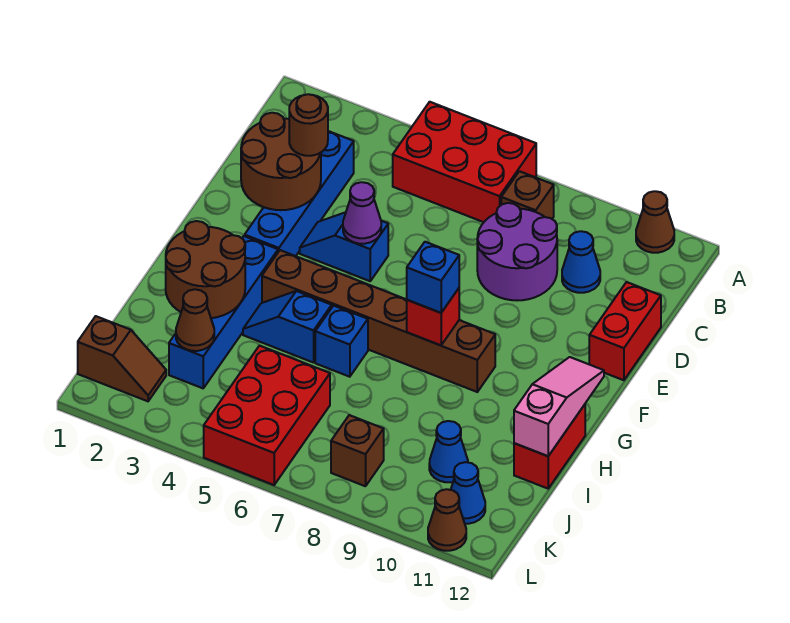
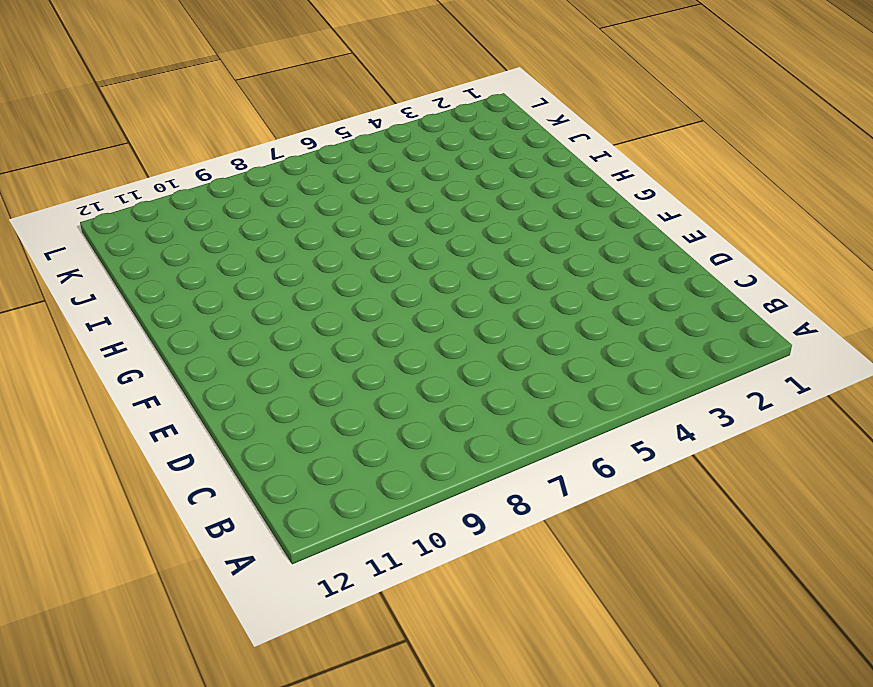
none -> red 2x3 brick [393,102,536,222]
none -> brown 1x1 cone [636,191,674,253]
none -> brown 1x1 brick [501,171,554,219]

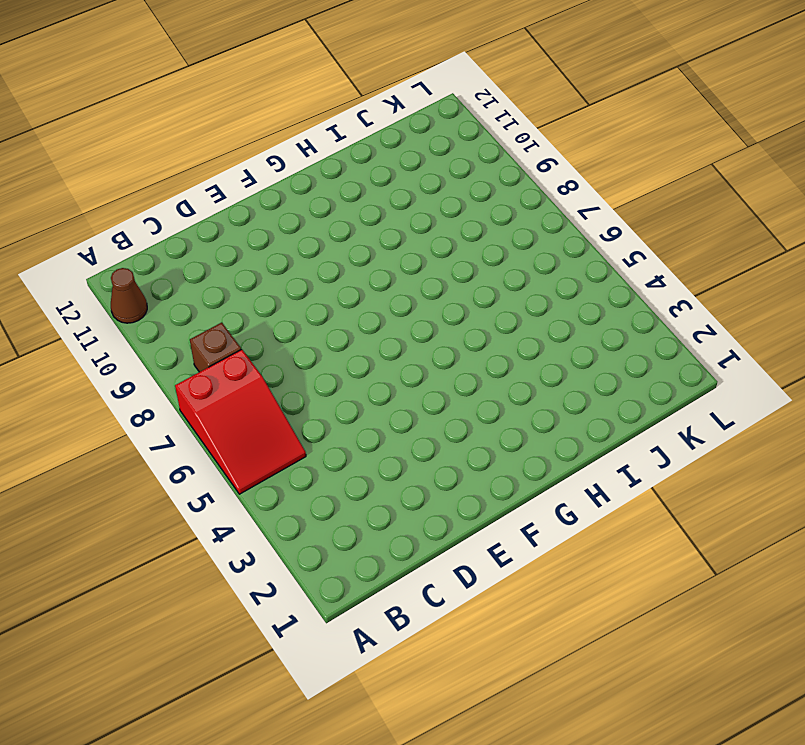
red 2x3 slope [175,349,306,494] -> red 2x3 brick [393,102,536,222]
none -> blue 1x4 brick [245,131,354,256]
none -> purple 2x2 round brick [477,203,557,300]
none -> blue 1x1 cone [562,231,600,293]

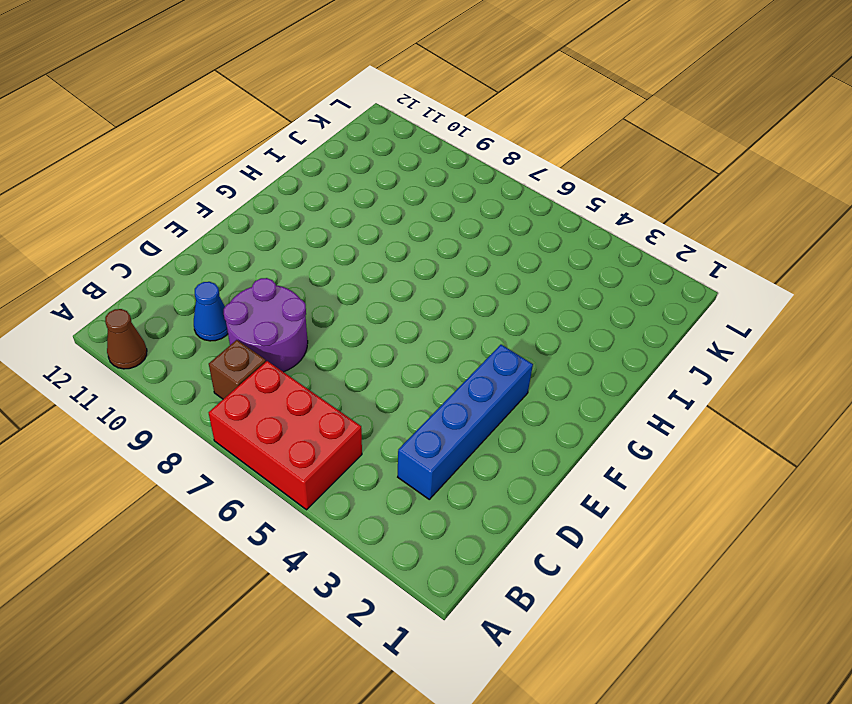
none -> red 1x2 brick [589,282,661,380]
none -> blue 1x2 slope [300,212,388,281]
none -> blue 1x4 brick [169,236,278,388]

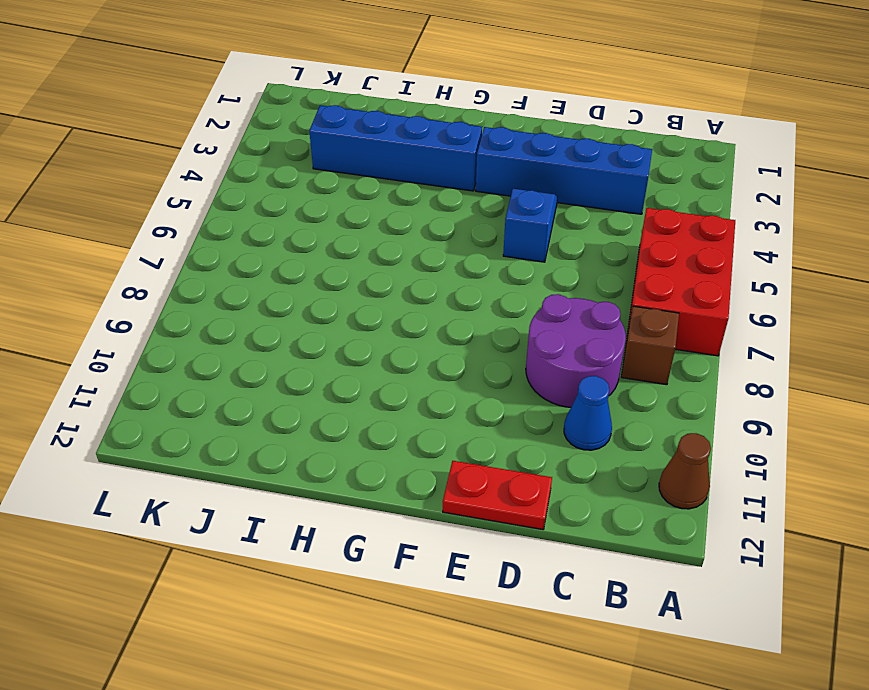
red 1x2 plate [443,461,552,530] -> red 1x2 brick [589,282,661,380]
none -> brown 1x6 brick [262,250,495,392]
none -> blue 1x2 slope [243,291,332,363]
none -> blue 1x1 brick [315,306,368,377]

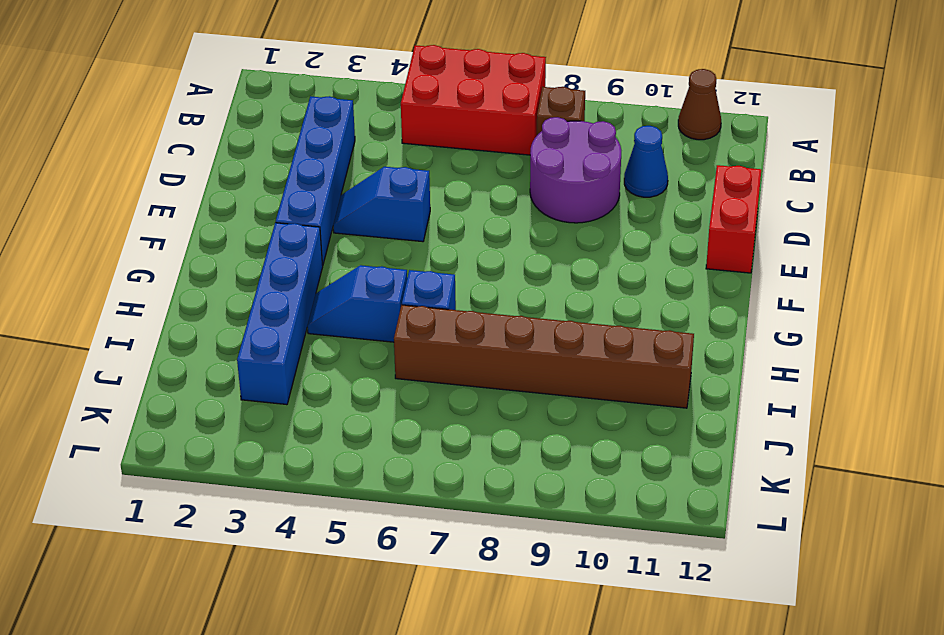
brown 1x6 brick [394,305,694,408] -> brown 1x6 brick moved to [262,250,495,392]
none -> red 1x2 brick [514,405,585,489]
none -> red 2x3 brick [204,346,330,485]
none -> blue 1x1 cone [429,421,468,482]

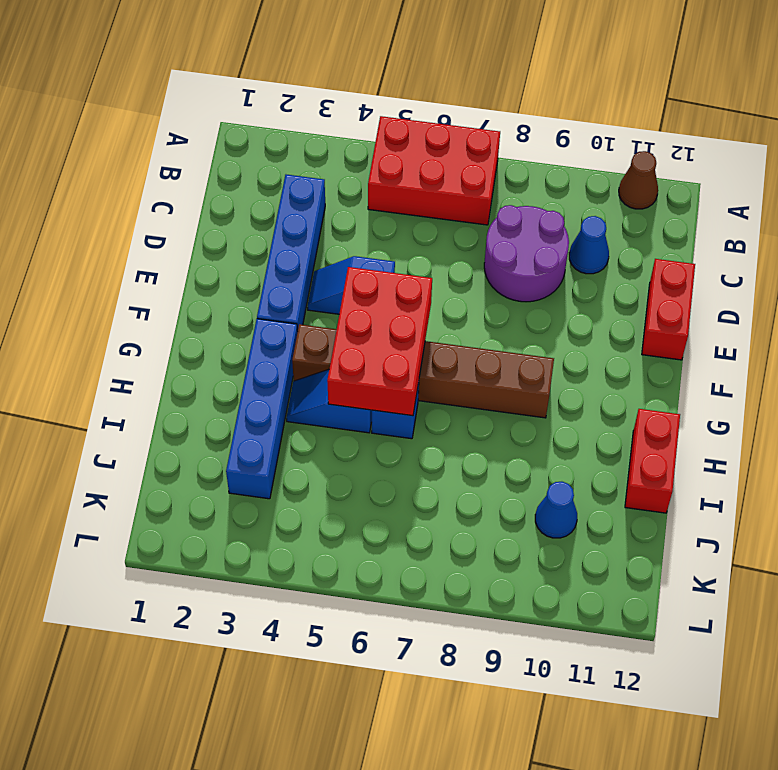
red 2x3 brick [327,267,432,416] -> red 2x3 brick moved to [204,346,330,485]
none -> brown 1x1 brick [501,171,554,219]
none -> brown 1x2 slope [78,316,166,401]
none -> brown 1x1 brick [331,415,384,486]

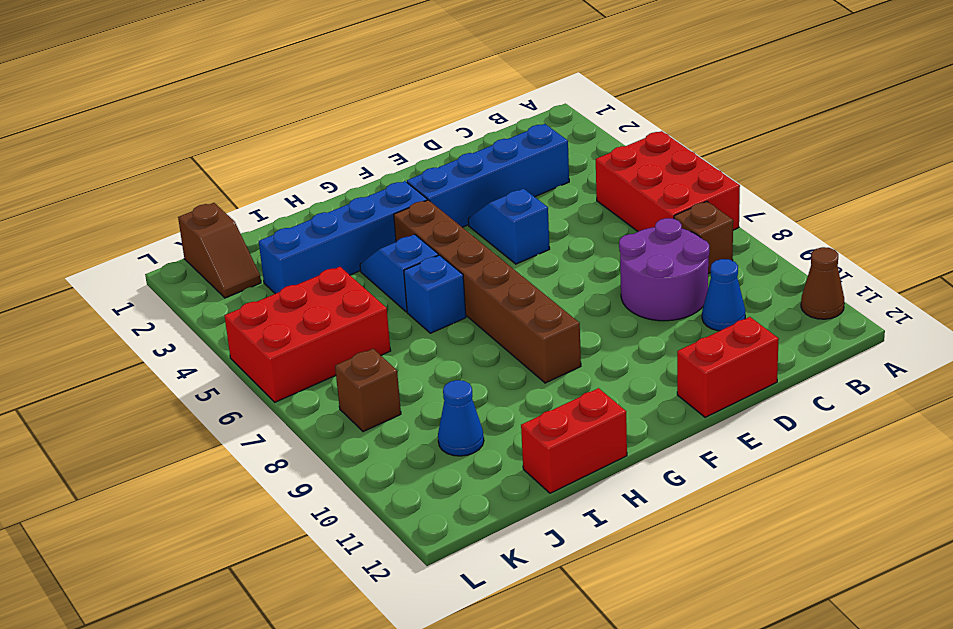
none -> blue 1x1 cone [451,462,485,524]
none -> brown 1x1 cone [428,489,466,551]
none -> brown 2x2 round brick [241,113,321,210]

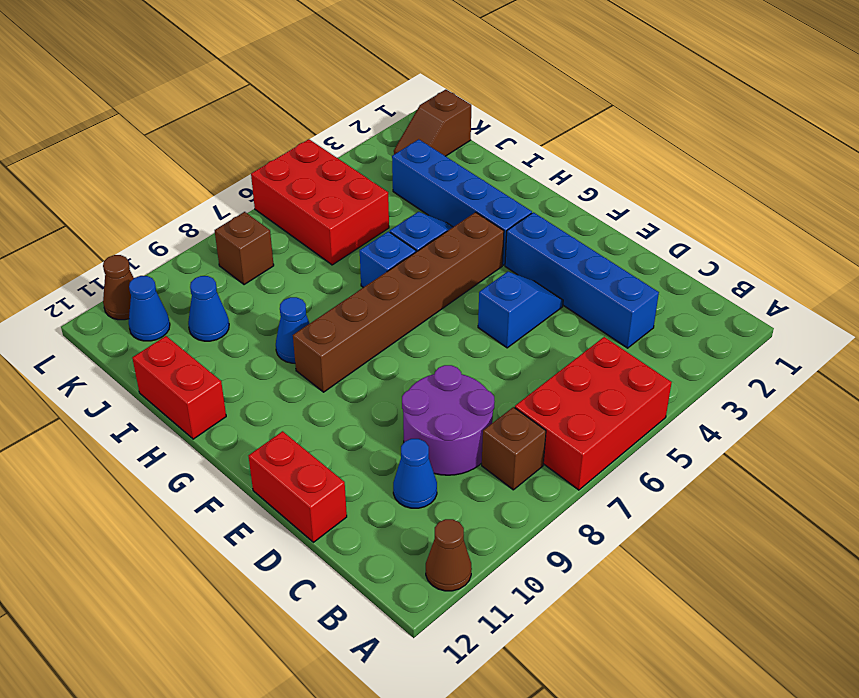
blue 1x1 cone [276,297,310,363] -> none
none -> brown 2x2 round brick [241,113,321,210]
none -> purple 1x1 cone [343,182,381,244]
none -> red 1x1 brick [407,288,459,345]

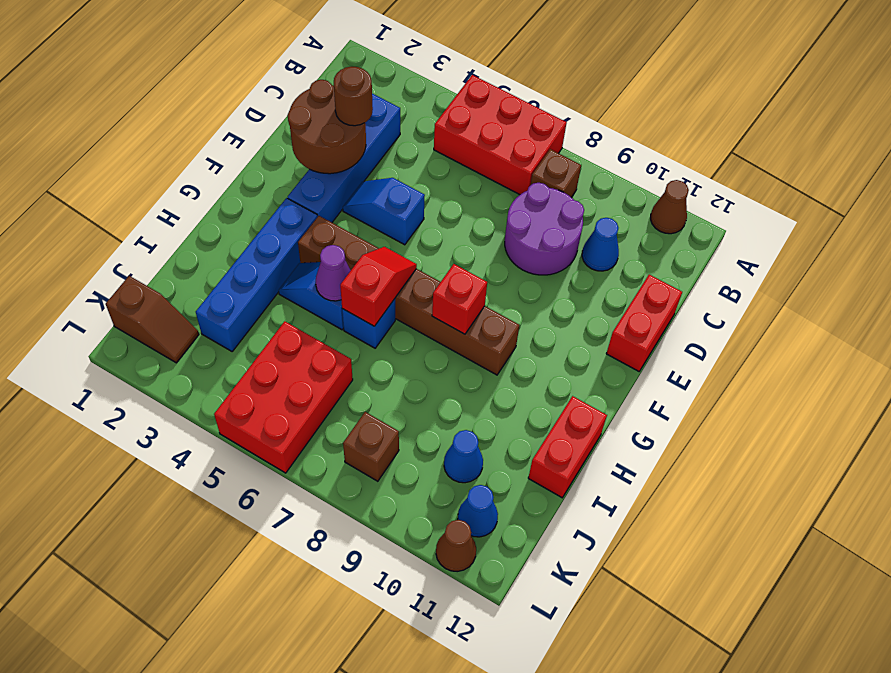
red 1x2 slope [340,247,417,326] -> none
purple 1x1 cone [316,245,351,301] -> purple 1x1 cone moved to [343,182,381,244]
none -> pink 1x3 slope [514,357,604,456]
none -> brown 2x2 round brick [166,221,245,318]
none -> brown 1x1 cone [176,289,214,351]

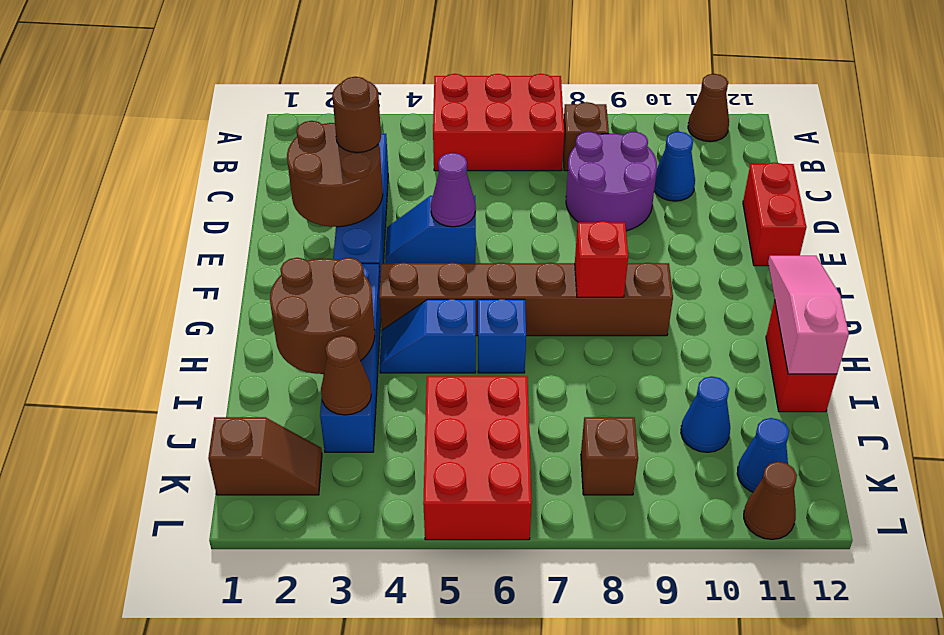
none -> blue 1x1 brick [407,242,459,313]

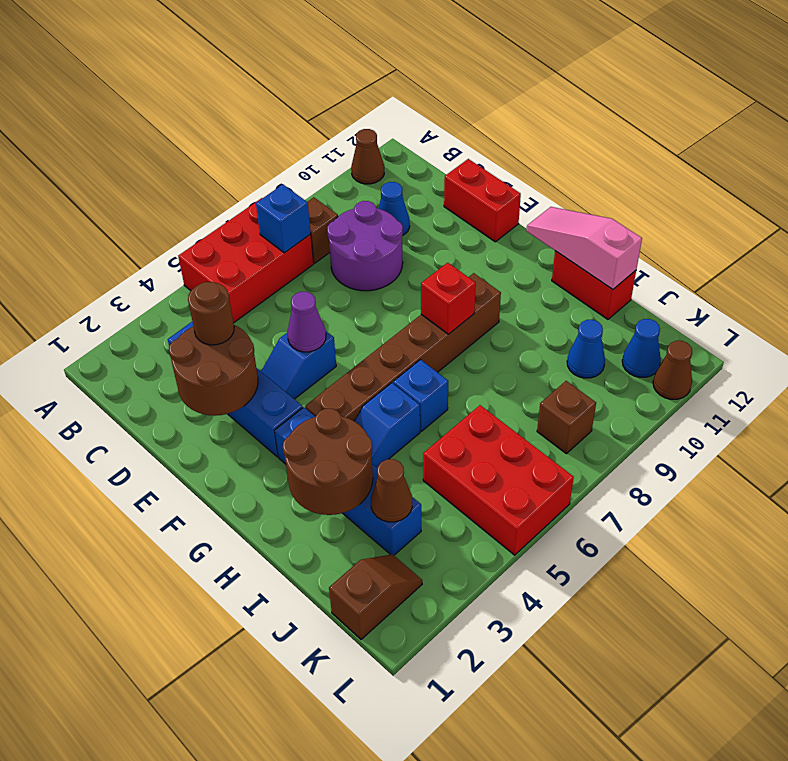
blue 1x1 brick [256,185,311,253] -> blue 1x1 brick moved to [407,242,459,313]

